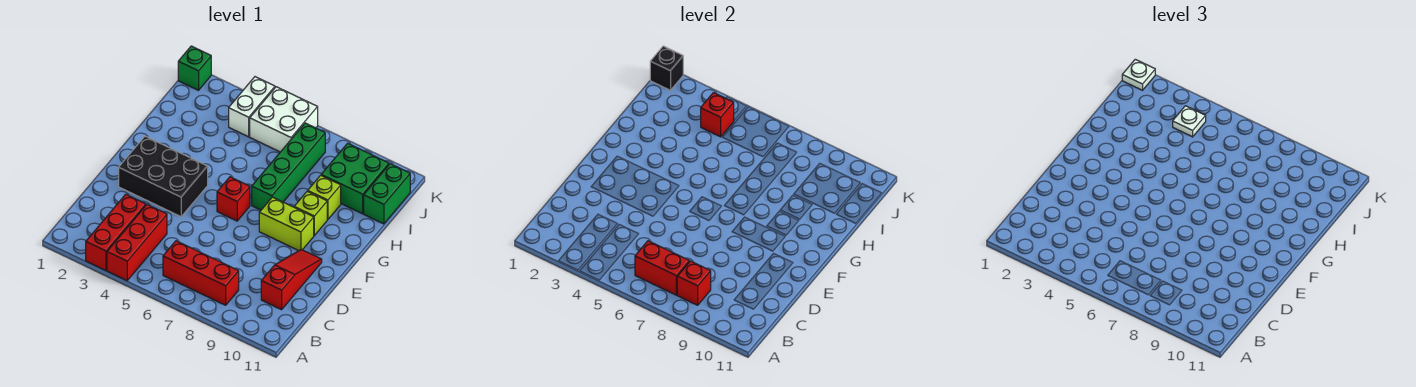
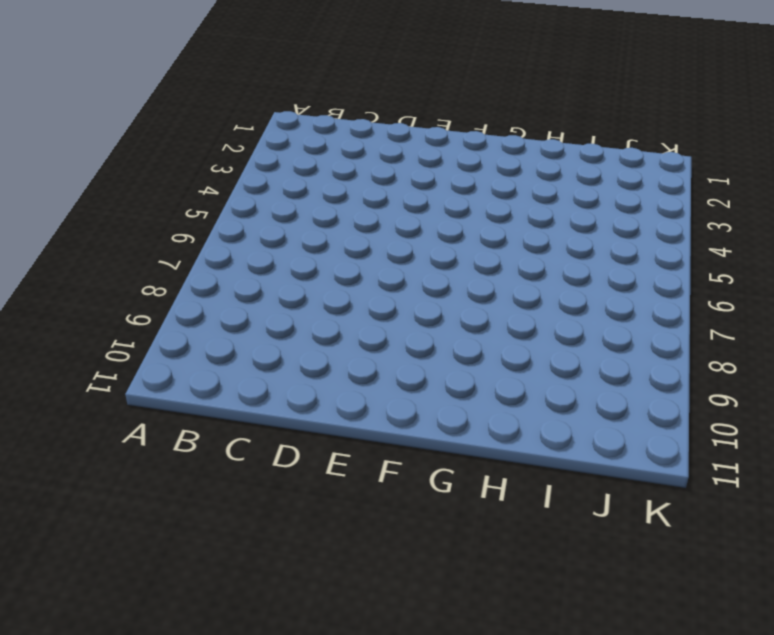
none -> red 1x3 brick [86,194,146,270]
none -> red 1x3 brick [107,205,167,280]
none -> red 1x3 brick [163,241,239,305]

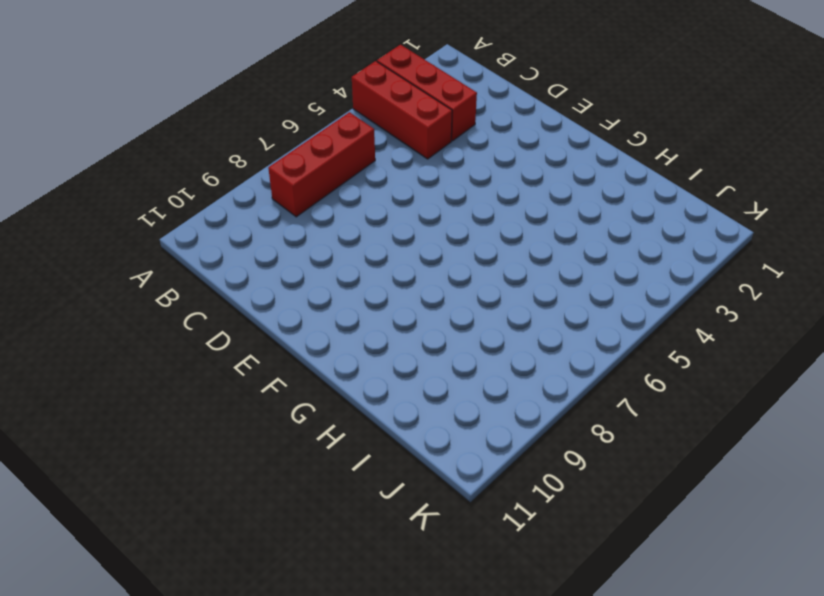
none -> red 1x3 slope [261,249,322,310]
none -> black 2x3 brick [119,136,208,217]
none -> red 1x1 brick [217,177,250,221]

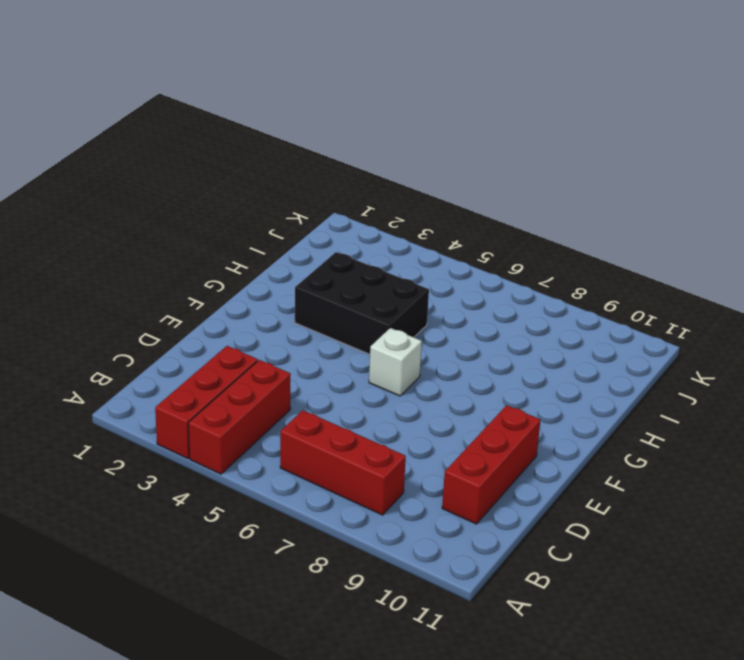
red 1x3 brick [442,405,541,524] -> red 1x3 slope [261,249,322,310]
white 1x1 brick [369,328,422,396] -> red 1x1 brick [217,177,250,221]
black 2x3 brick [295,252,429,354] -> black 2x3 brick moved to [119,136,208,217]
none -> lime 1x2 brick [259,197,314,251]
none -> green 1x4 brick [252,123,325,210]
none -> lime 1x1 brick [294,191,327,235]

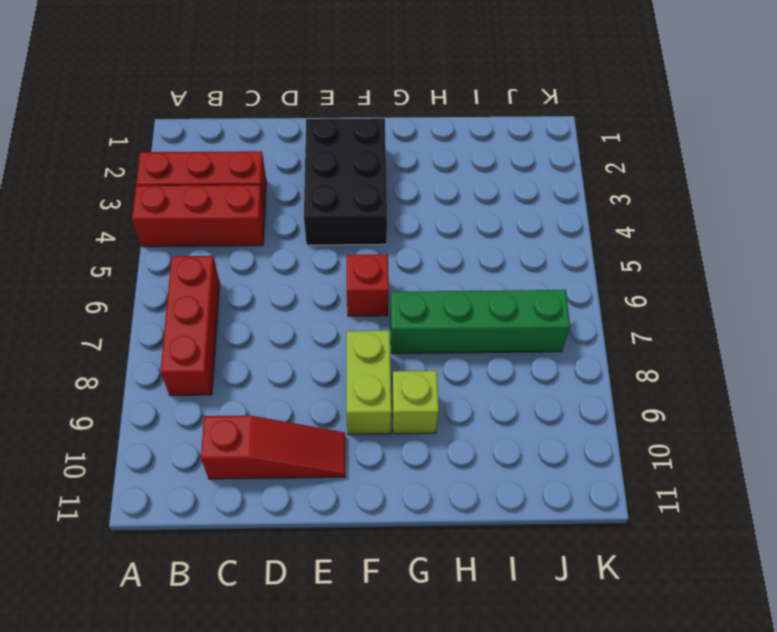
none -> lime 1x1 brick [308,175,341,220]
none -> green 2x2 brick [321,143,389,214]
none -> green 1x2 brick [364,164,410,224]

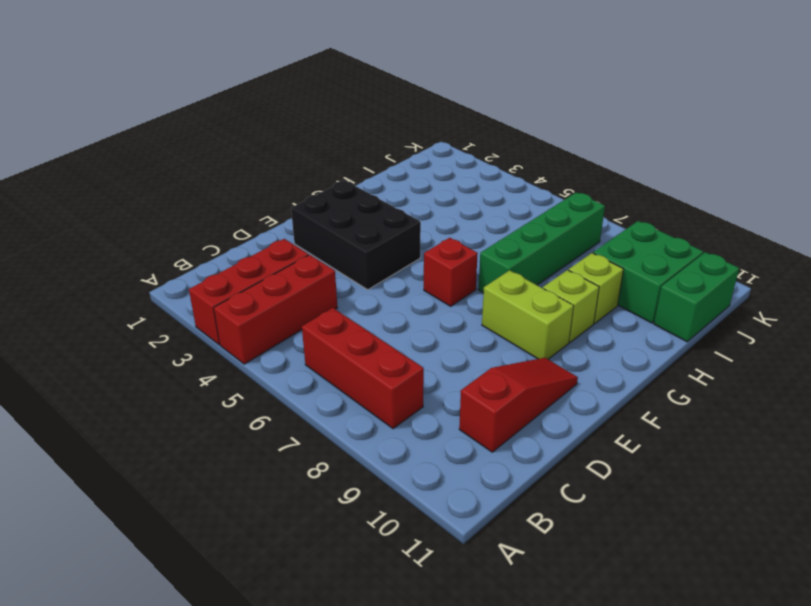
none -> white 1x2 brick [229,77,275,137]
none -> white 2x2 brick [250,87,318,152]
none -> green 1x1 brick [178,46,211,90]

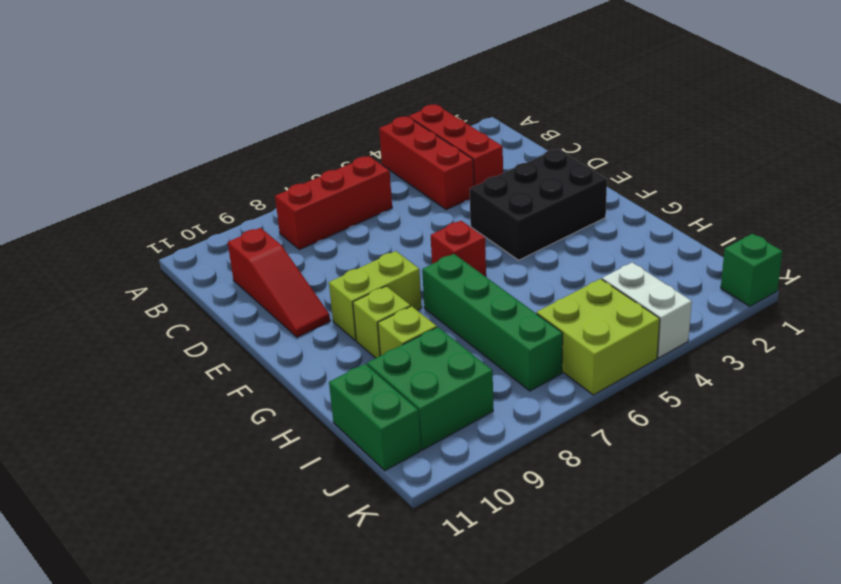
lime 2x2 brick [537,279,660,395] -> white 2x2 brick [250,87,318,152]
none -> red 1x2 brick [635,241,689,295]
none -> red 1x1 brick [677,261,711,305]
none -> red 1x1 brick [701,93,734,137]

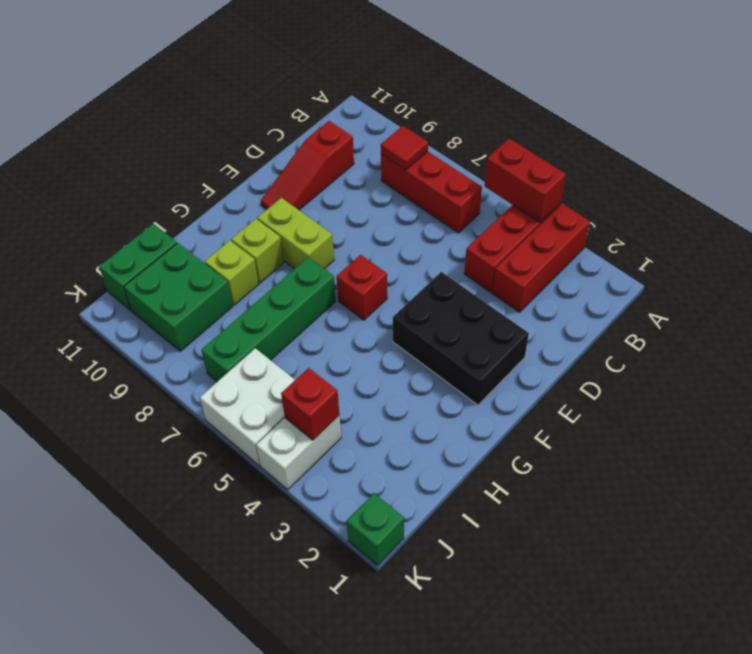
red 1x2 brick [485,139,566,222] -> red 1x2 brick moved to [635,241,689,295]
red 1x1 tile [381,126,428,170] -> red 1x1 brick [677,261,711,305]
none -> black 1x1 brick [650,46,683,90]
none -> white 1x1 plate [1173,106,1206,137]
none -> white 1x1 plate [1122,59,1155,90]

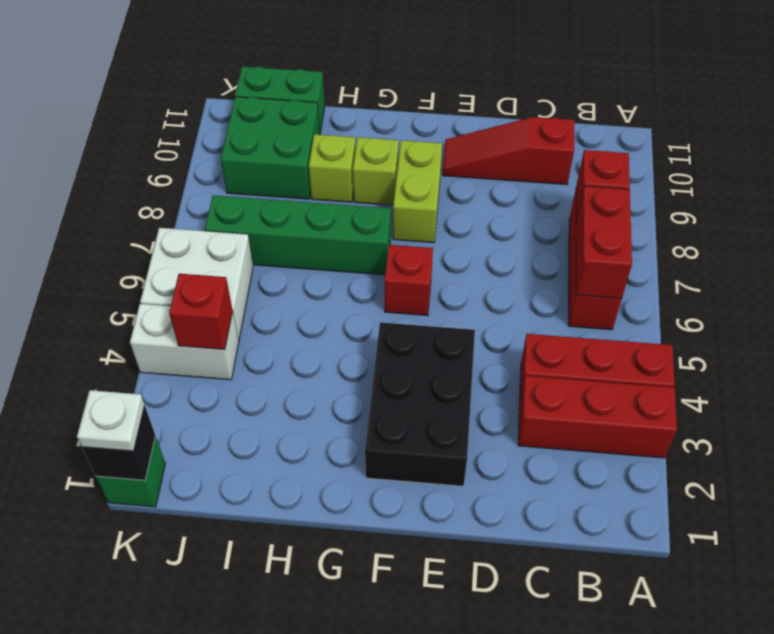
none -> white 1x1 plate [1173,106,1206,137]

